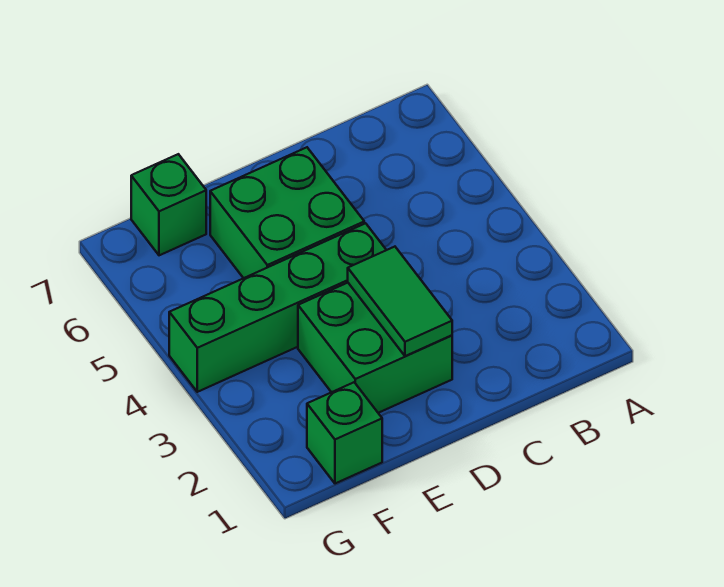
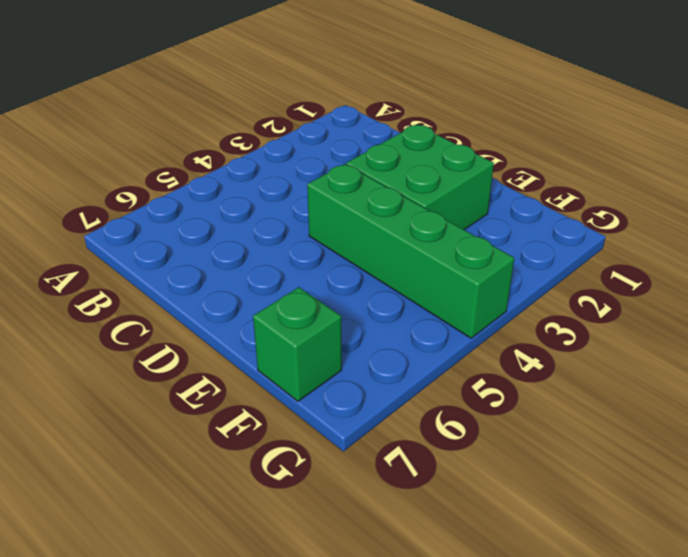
none -> green 2x2 brick [210,147,364,278]
none -> green 1x1 brick [307,382,382,484]

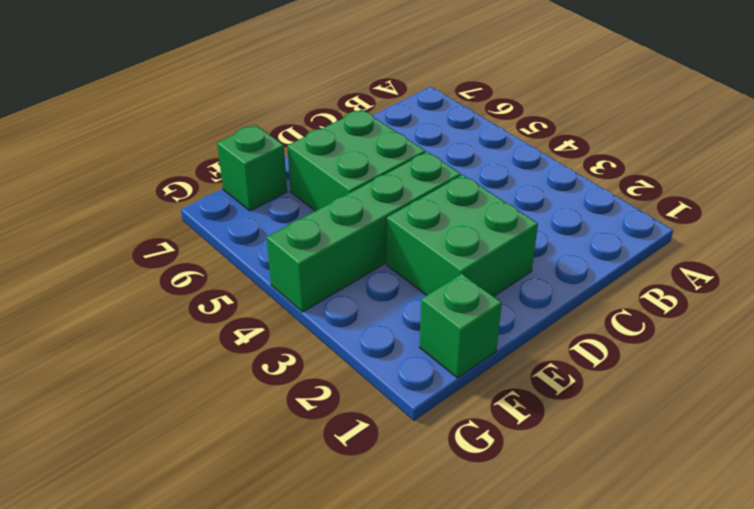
none -> green 1x2 tile [348,247,452,356]

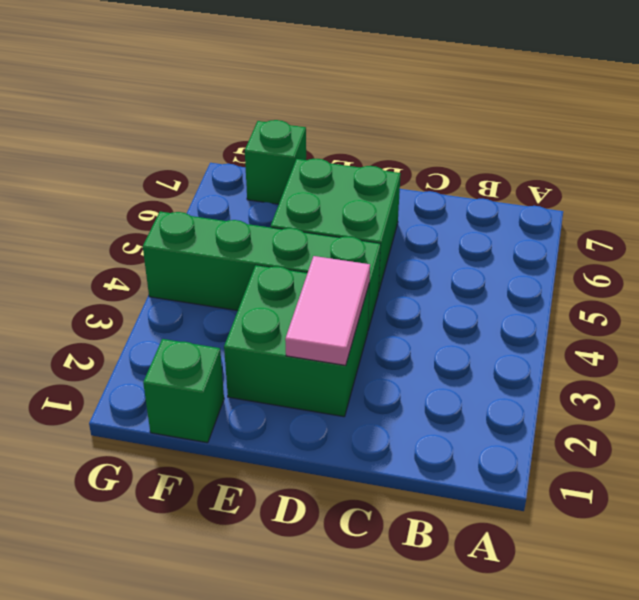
pink 1x2 tile [285,256,370,365] -> green 1x2 tile [348,247,452,356]

